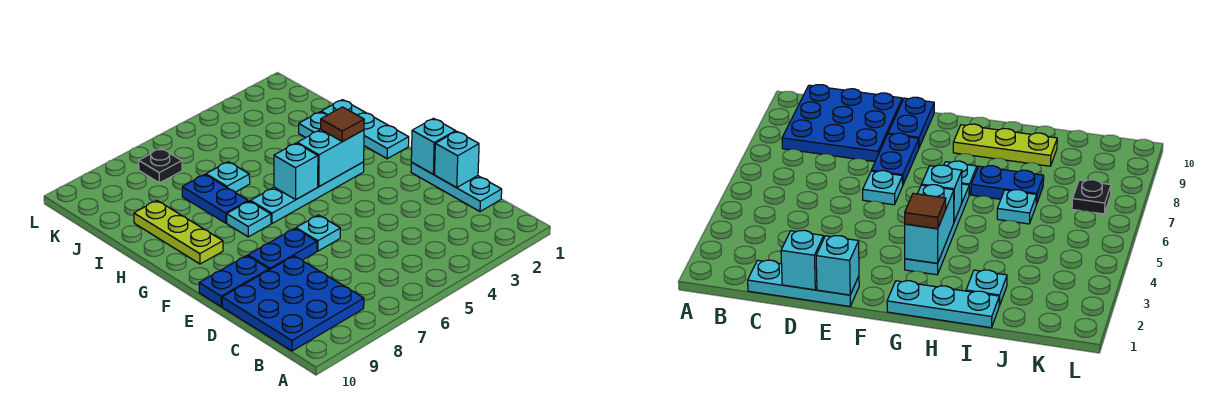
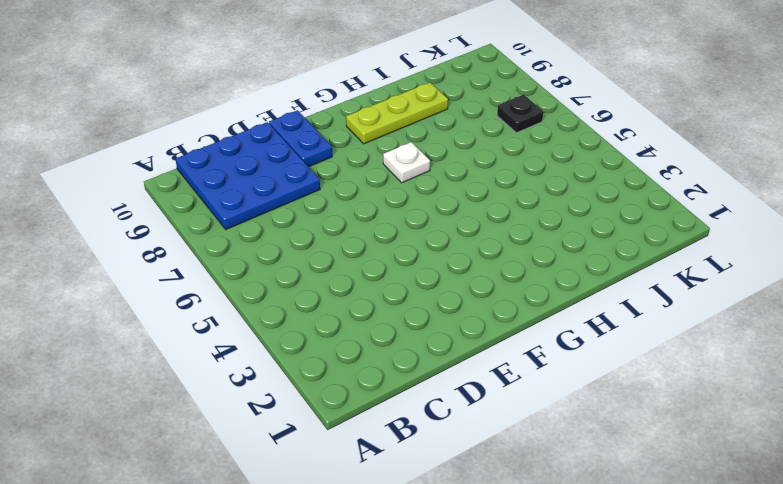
white 1x1 plate [383,142,430,183] -> cyan 1x1 plate [227,201,271,237]
none -> cyan 1x3 plate [411,163,502,212]
none -> cyan 1x1 plate [296,215,340,251]
none -> blue 1x2 plate [248,228,317,270]

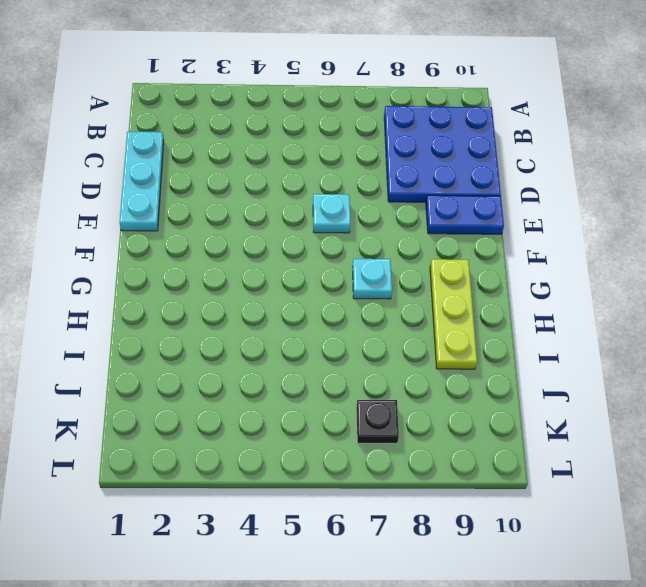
none -> blue 1x2 plate [248,228,317,270]
none -> cyan 1x3 plate [321,100,409,159]
none -> cyan 1x4 plate [250,162,364,223]

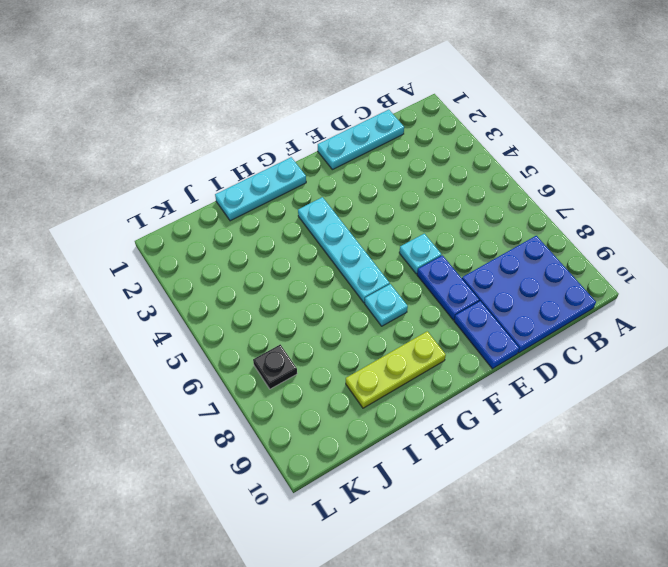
none -> blue 1x2 plate [182,175,248,223]
none -> cyan 1x1 plate [299,112,327,137]
none -> cyan 1x1 plate [206,162,250,192]

